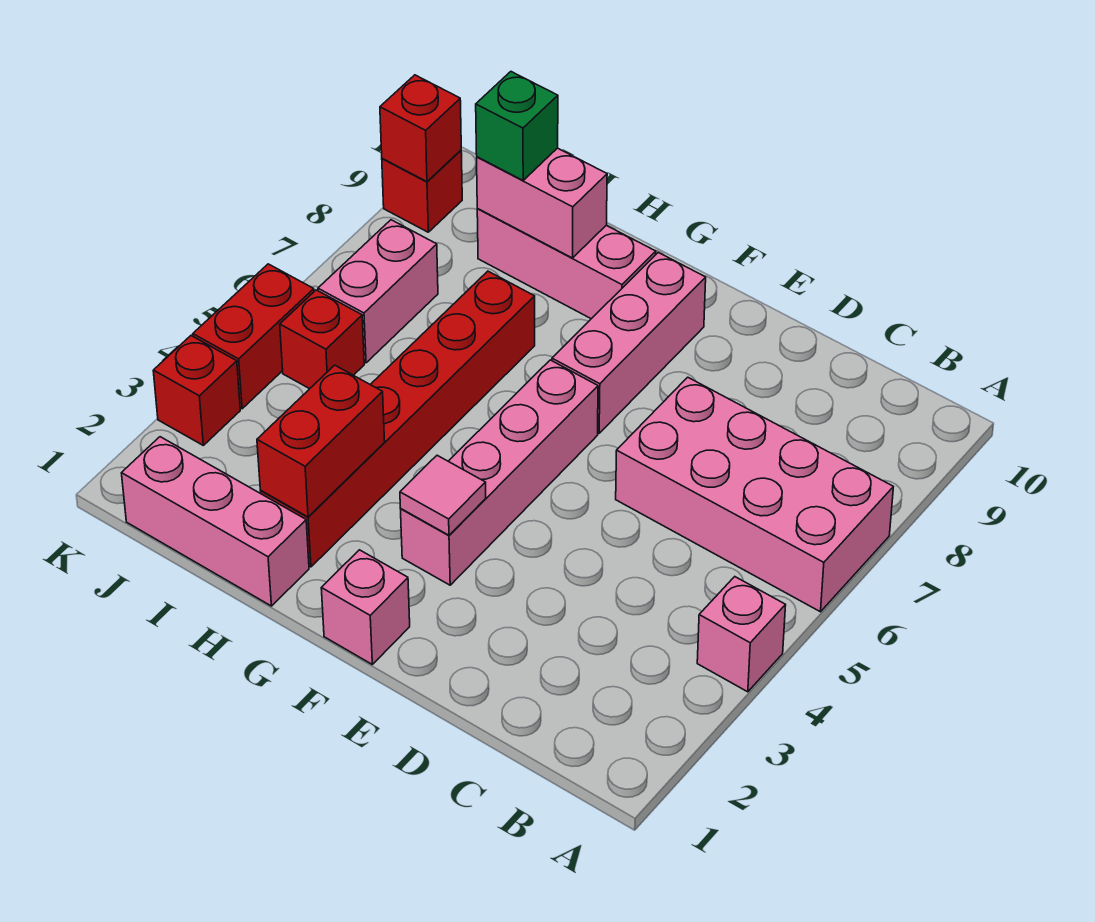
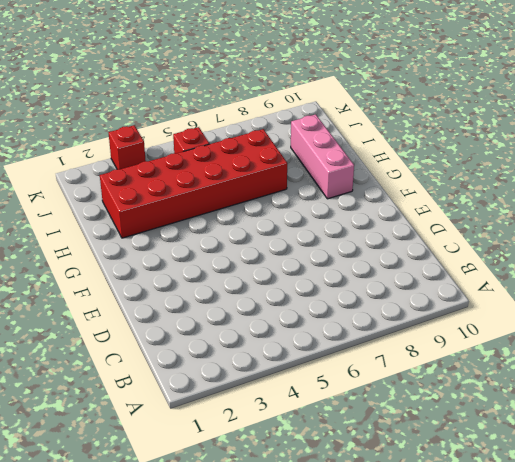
red 2x6 brick [100,129,287,238] -> red 1x6 brick [261,271,535,567]
none -> pink 1x1 brick [697,577,786,692]
none -> pink 2x4 brick [616,377,893,612]
none -> pink 1x1 brick [321,550,410,664]

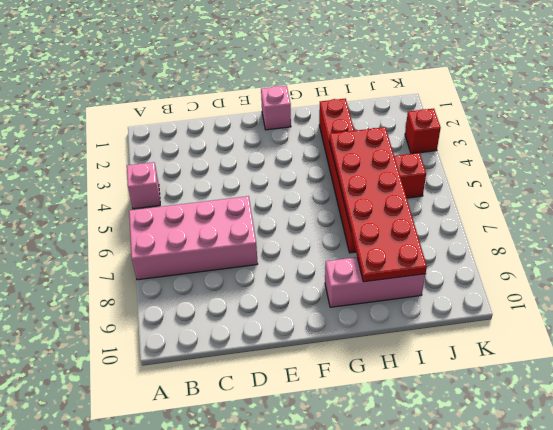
red 2x6 plate [329,127,427,282] -> pink 1x2 brick [477,148,607,258]
none -> pink 1x4 brick [401,360,598,585]
none -> pink 1x3 brick [552,252,706,433]
none -> pink 1x3 brick [122,437,309,606]

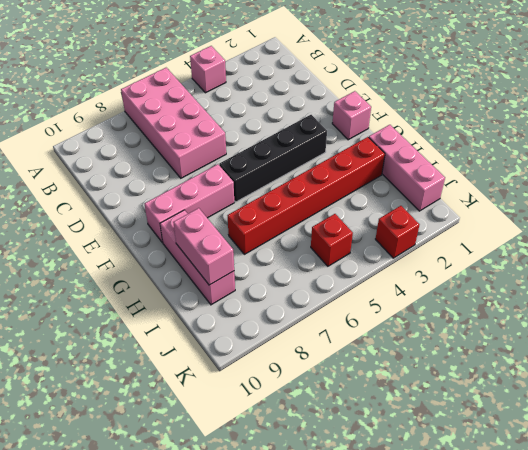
black 1x4 brick [219,115,327,202] -> pink 1x4 brick [401,360,598,585]
none -> pink 1x2 brick [318,220,438,363]
none -> red 1x2 brick [193,264,314,409]
none -> red 1x1 brick [382,150,462,232]

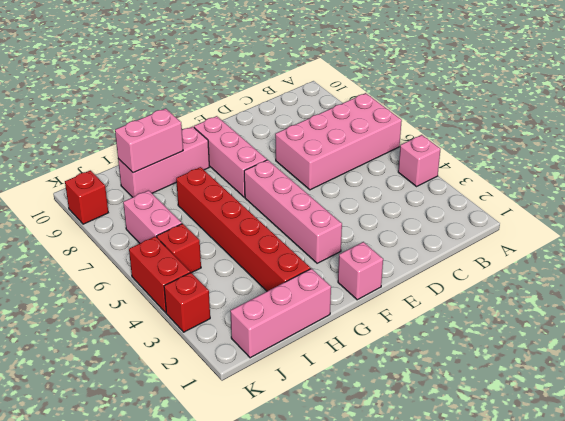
none -> pink 1x1 tile [400,455,486,535]
none -> red 1x2 brick [257,365,385,517]
none -> red 1x1 brick [380,75,461,182]

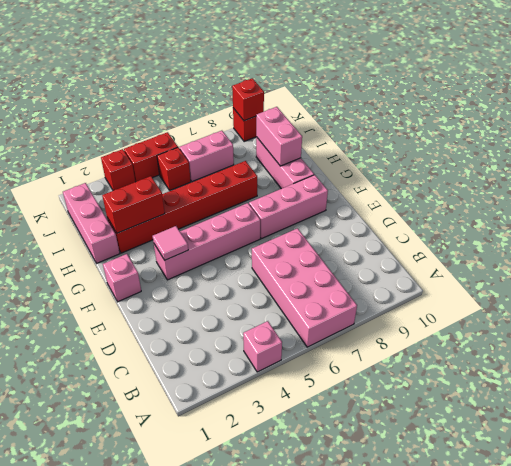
none -> green 1x1 brick [476,72,558,180]

